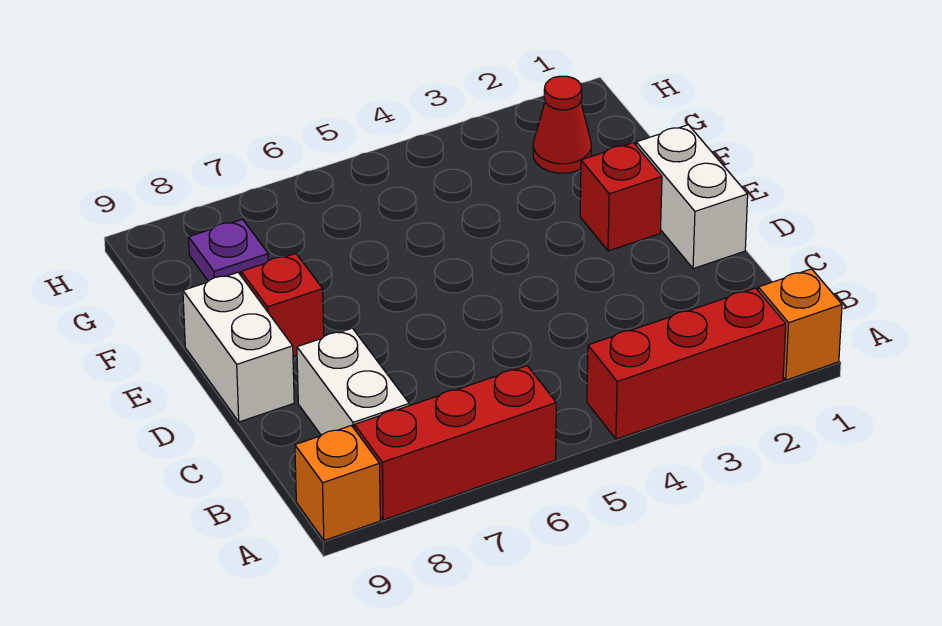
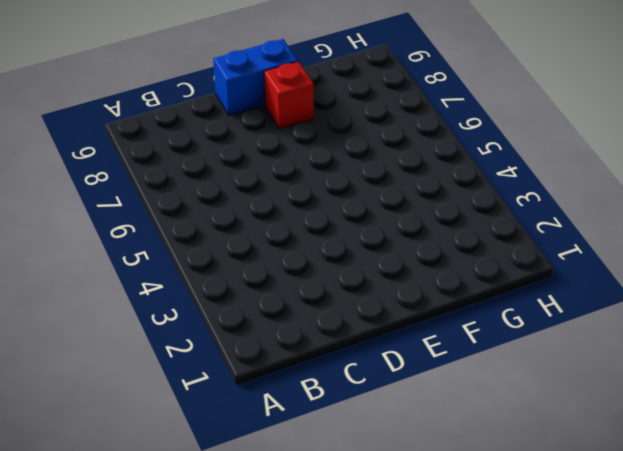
blue 1x2 brick [213,39,298,115] -> white 1x2 brick [183,272,294,422]
none -> orange 1x1 brick [758,269,842,380]
none -> red 1x3 brick [587,288,786,439]

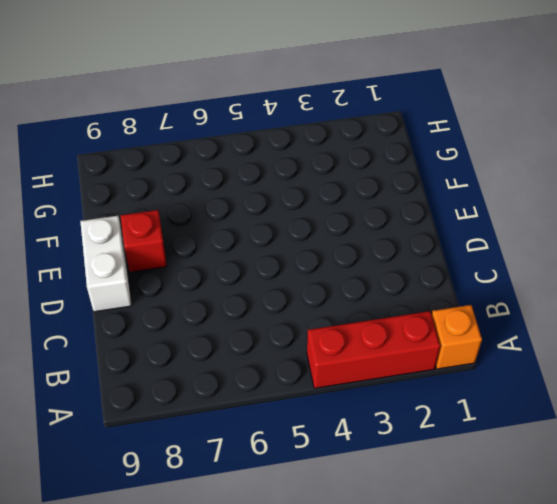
none -> red 1x3 brick [354,366,556,520]
none -> orange 1x1 brick [295,426,380,540]

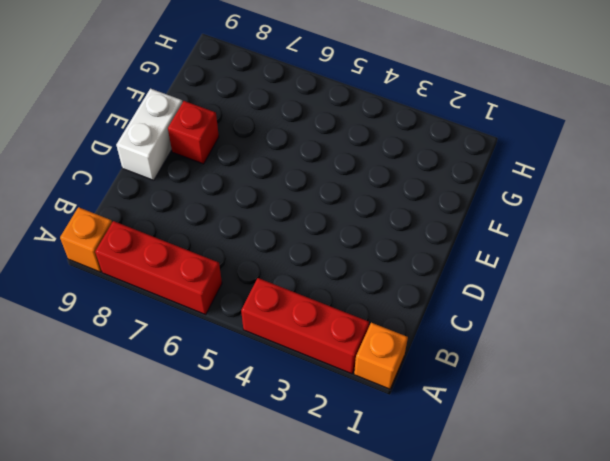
none -> white 1x2 brick [297,328,409,435]
none -> white 1x2 brick [636,125,748,269]

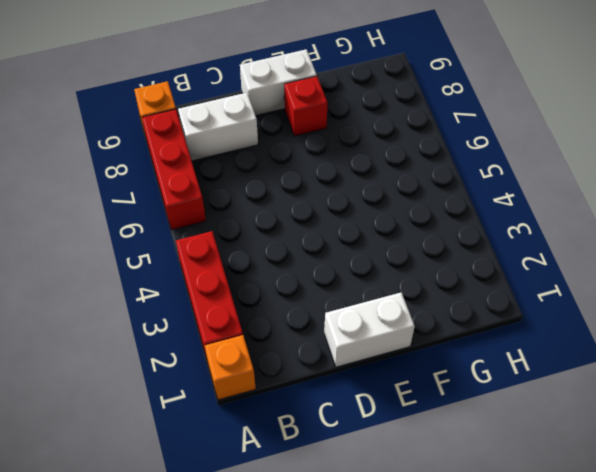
none -> red 1x1 brick [580,143,662,251]
none -> red 1x1 cone [533,76,591,173]

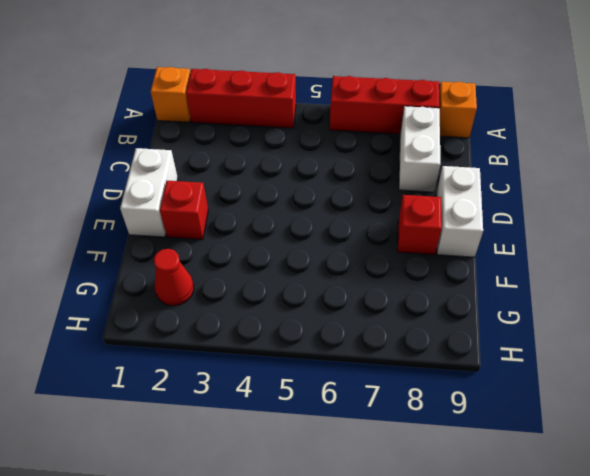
none -> purple 1x1 plate [189,219,269,281]

